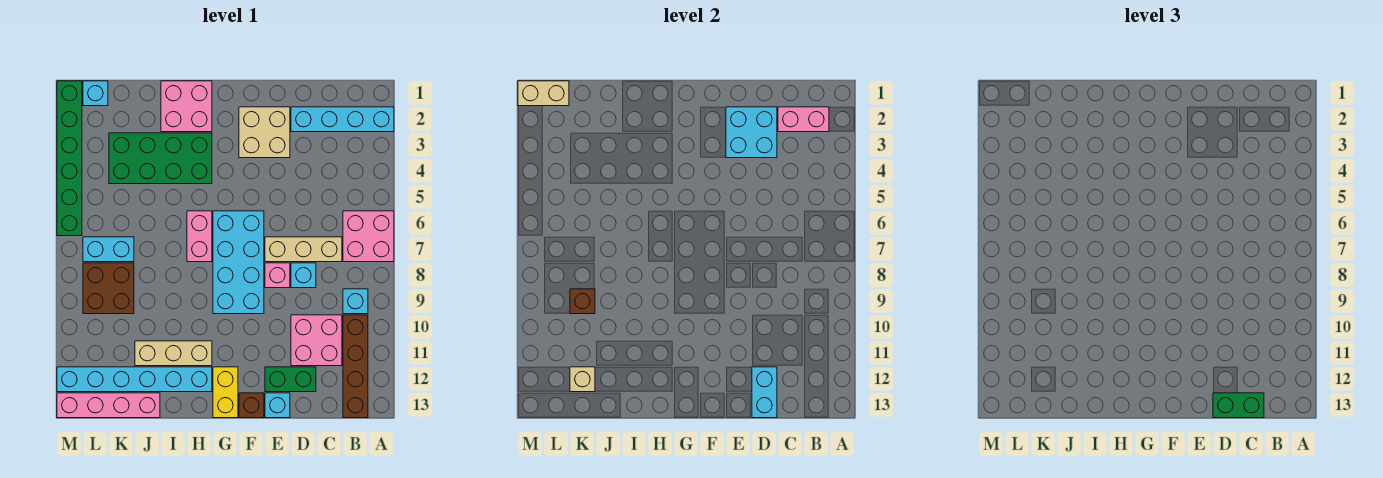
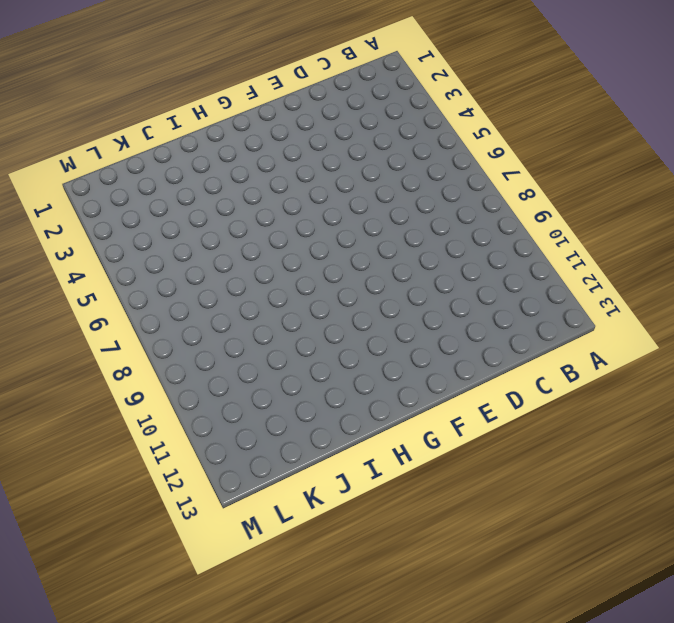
none -> cyan 1x4 brick [291,107,394,132]
none -> pink 2x2 brick [343,211,394,262]
none -> cyan 1x1 brick [343,289,368,314]
none -> brown 1x4 brick [343,315,368,418]

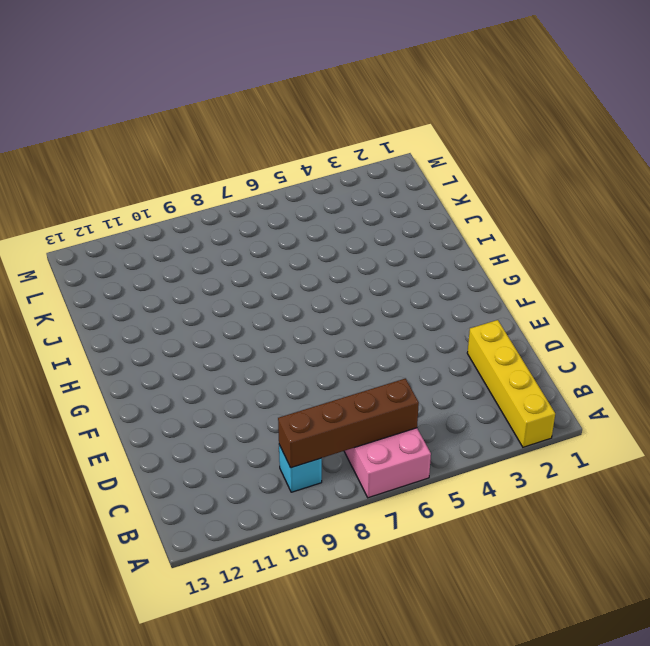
yellow 1x4 brick [467,320,555,447] -> cyan 1x4 brick [291,107,394,132]
brown 1x4 brick [278,379,419,468] -> brown 1x4 brick moved to [343,315,368,418]
none -> tan 1x3 brick [265,237,342,262]
none -> pink 2x2 brick [291,315,342,366]
none -> cyan 1x1 brick [291,263,316,288]
none -> green 1x2 brick [265,367,316,392]

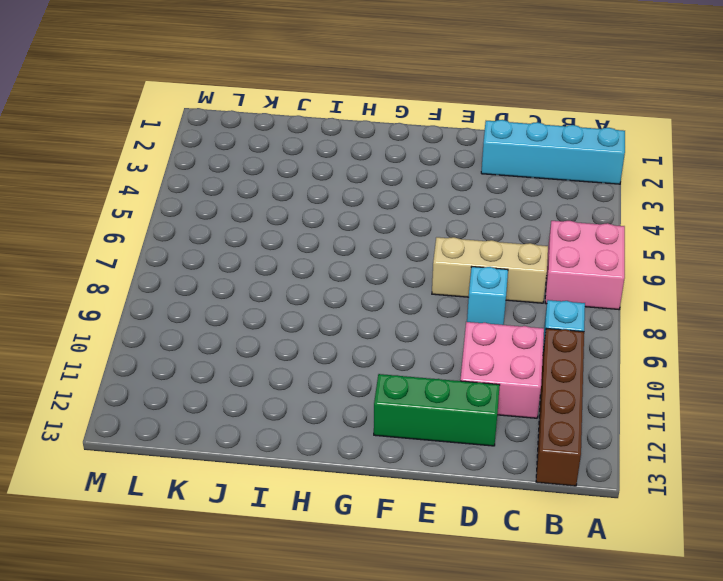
green 1x3 brick [374,374,500,446] -> green 1x2 brick [265,367,316,392]
none -> tan 2x2 brick [239,107,290,158]
none -> pink 1x1 brick [265,263,290,288]
none -> cyan 1x1 brick [265,393,290,418]
none -> cyan 2x4 brick [213,211,264,314]

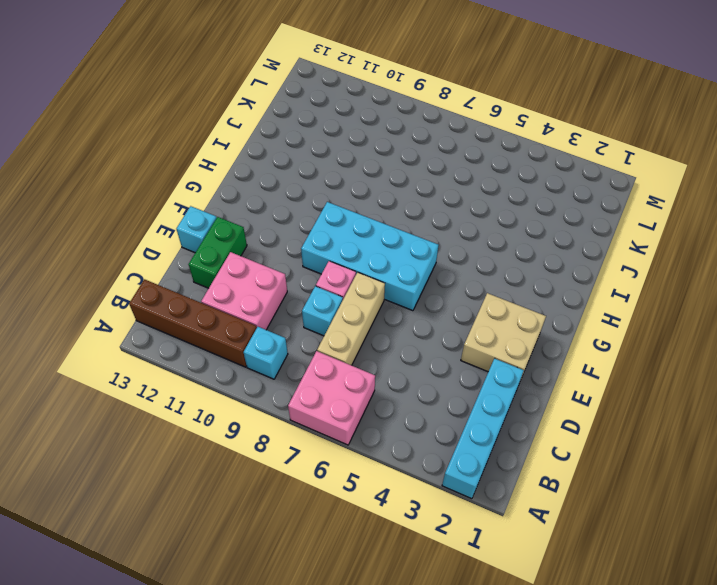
none -> brown 1x1 brick [239,393,264,418]
none -> yellow 1x2 brick [213,367,238,418]
none -> pink 2x2 brick [161,81,212,132]
none -> green 2x4 brick [109,133,212,184]

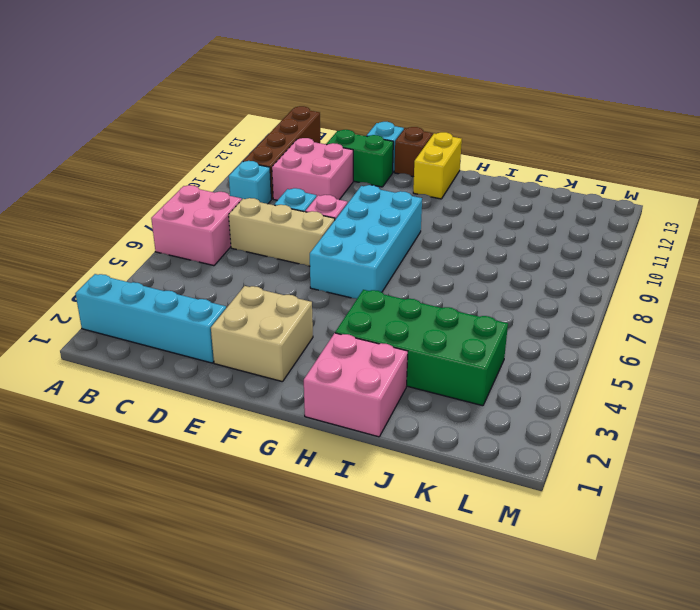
none -> pink 1x2 brick [187,211,212,262]
none -> tan 1x3 brick [135,341,212,366]
none -> cyan 1x6 brick [57,367,212,392]
none -> pink 1x4 brick [57,393,160,418]

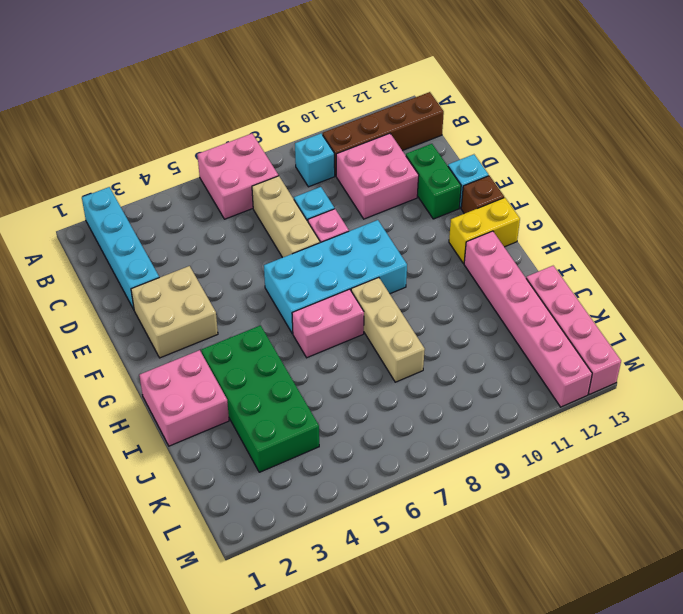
tan 1x3 brick [351,277,425,382] -> tan 1x3 brick moved to [135,341,212,366]
pink 1x6 brick [464,231,592,407] -> cyan 1x6 brick [57,367,212,392]
none -> cyan 1x2 brick [83,237,134,262]
none -> brown 2x2 brick [83,263,134,314]
none -> cyan 1x1 brick [83,81,108,106]
none -> green 1x6 brick [57,81,82,236]

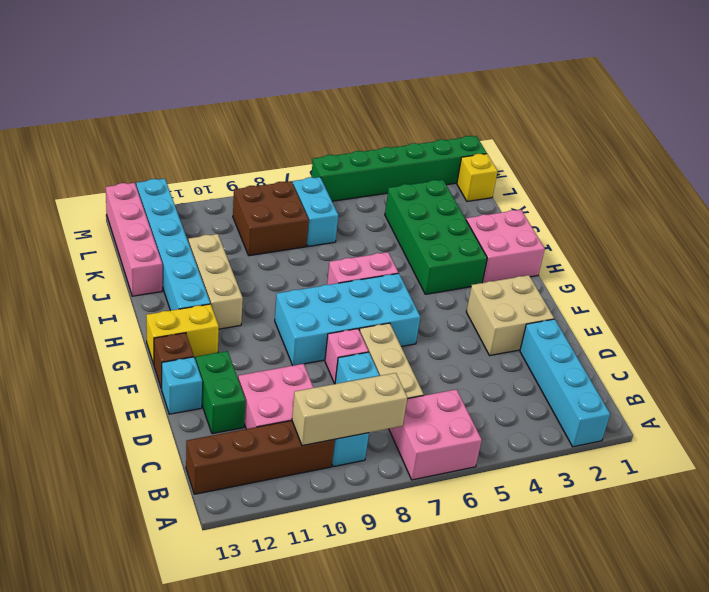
tan 1x3 brick [292,373,408,446] -> none
yellow 1x1 brick [457,154,498,201] -> cyan 1x1 brick [83,81,108,106]
none -> pink 1x2 brick [778,107,829,132]
none -> cyan 2x2 brick [726,107,777,158]
none -> cyan 1x2 brick [752,367,777,418]
none -> brown 1x1 brick [570,289,595,314]

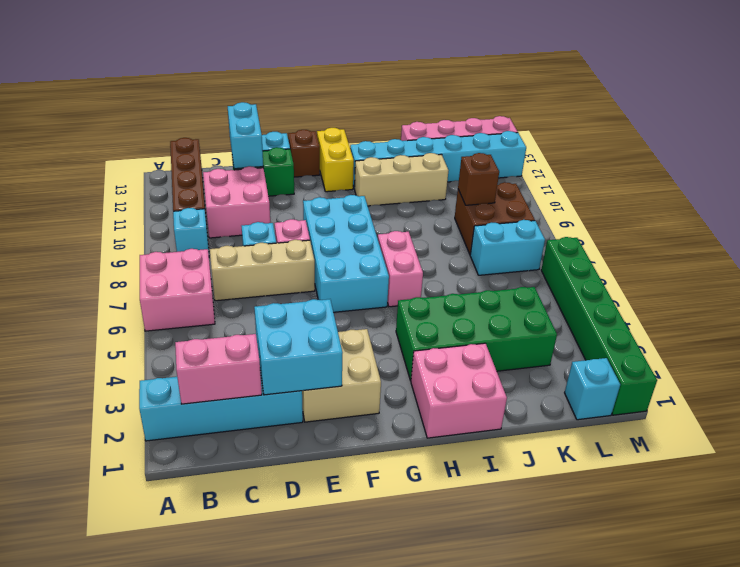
none -> tan 1x1 brick [570,367,595,392]
none -> tan 1x2 brick [518,81,569,106]
none -> green 1x2 brick [1213,393,1264,418]

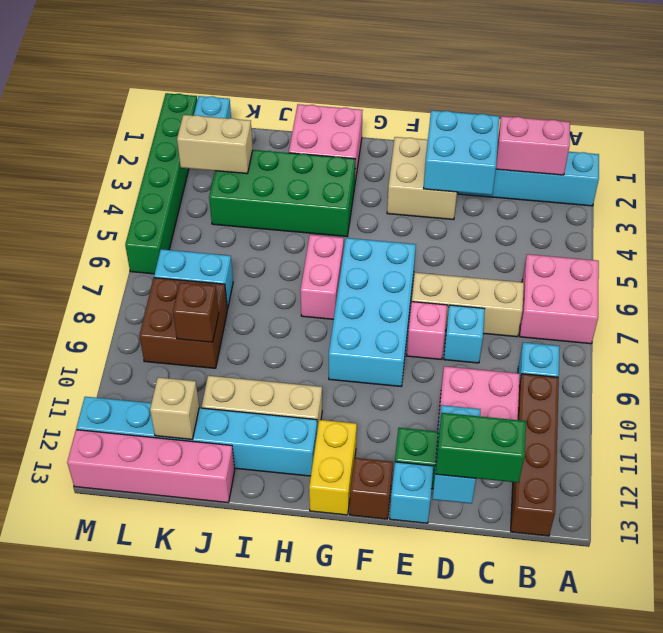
tan 1x2 brick [177,115,253,174] -> tan 1x2 brick moved to [518,81,569,106]

